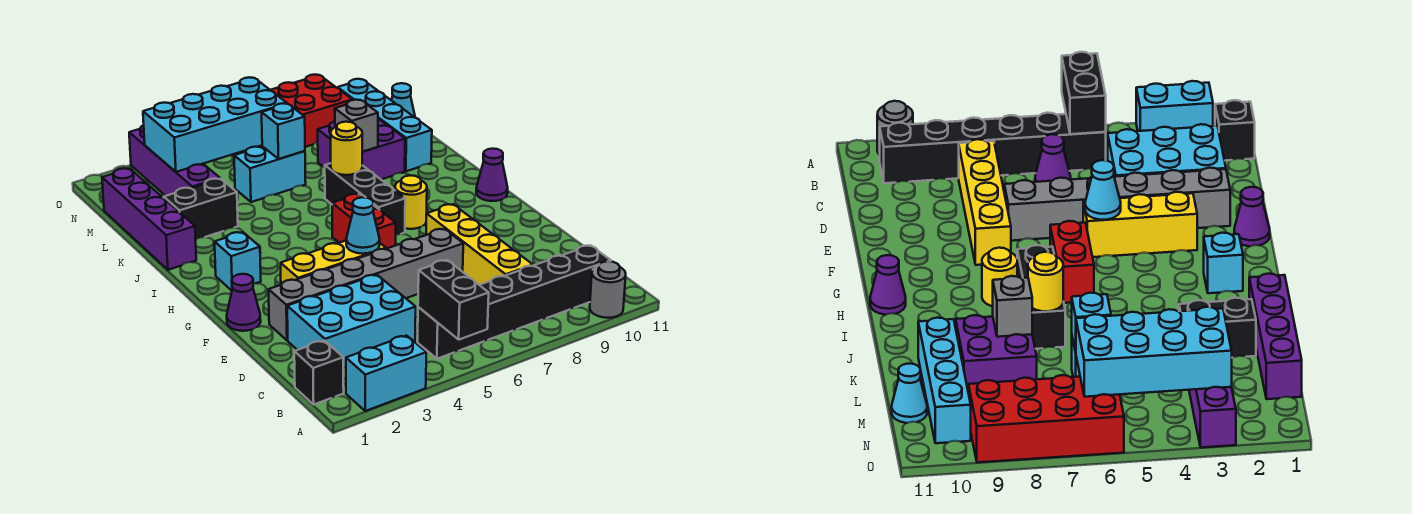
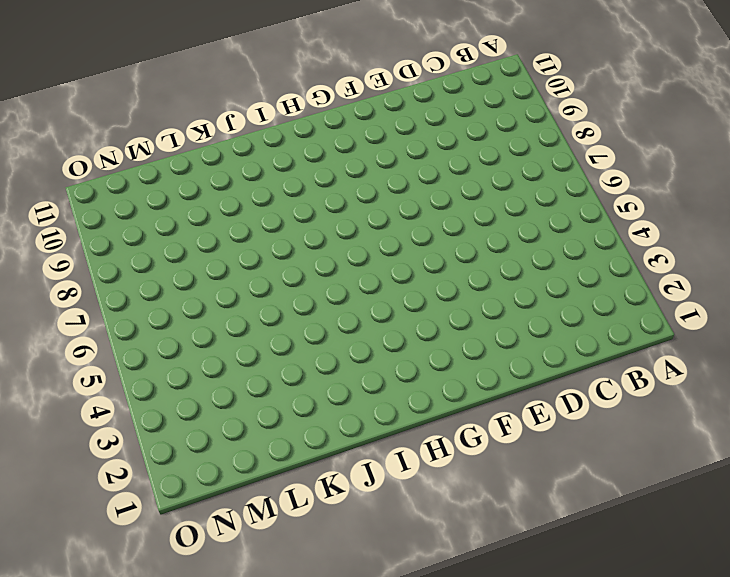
none -> cyan 1x2 brick [346,336,426,411]
none -> grey 1x1 round brick [590,261,626,318]
none -> black 1x1 brick [294,340,344,404]

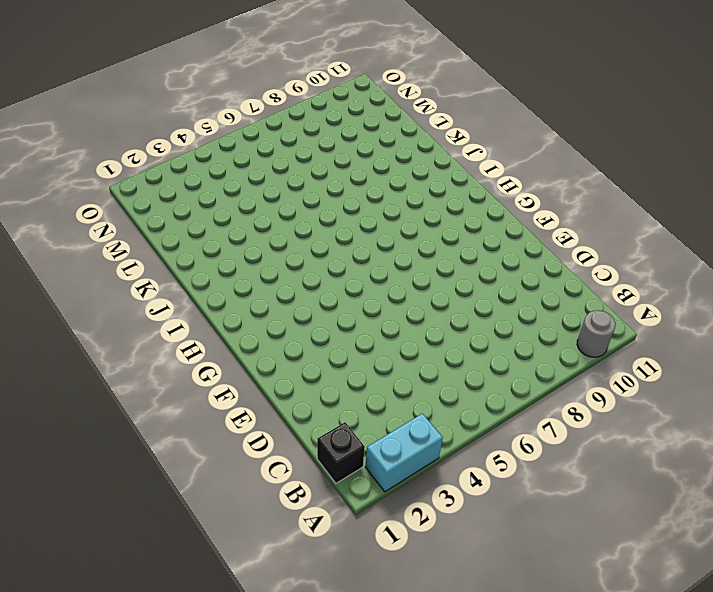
none -> black 1x6 brick [418,245,611,359]
none -> cyan 2x3 brick [287,275,416,368]
none -> purple 1x1 cone [1035,134,1071,182]

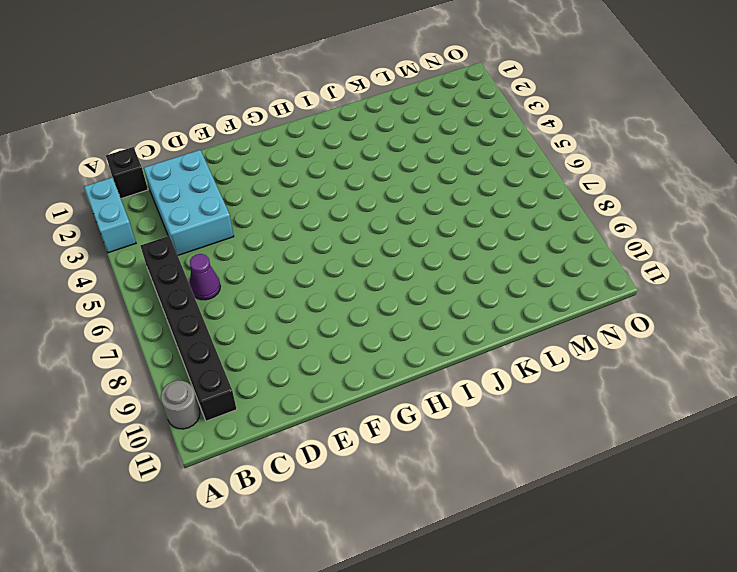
none -> yellow 1x4 brick [426,204,533,285]
none -> grey 1x6 brick [268,229,463,340]
none -> purple 1x1 cone [227,274,261,331]

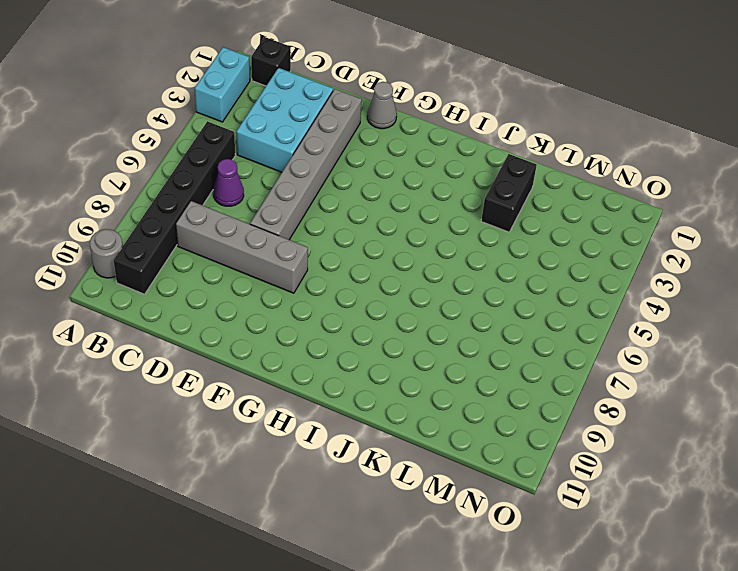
grey 1x4 brick [176,201,308,293] -> yellow 1x4 brick [426,204,533,285]
grey 1x1 cone [367,82,397,129] -> purple 1x1 cone [227,274,261,331]
none -> yellow 1x3 brick [281,241,386,285]
none -> red 1x2 brick [332,194,396,249]
none -> cyan 1x1 brick [215,232,261,291]

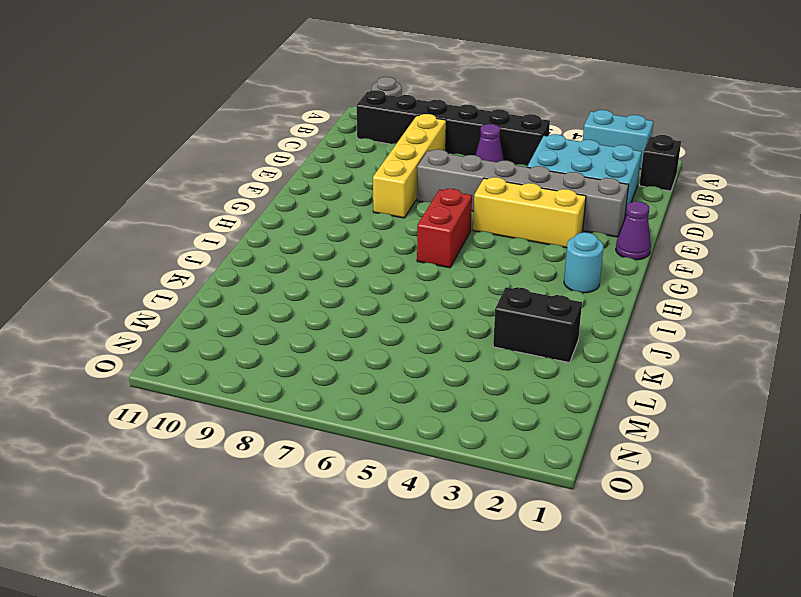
cyan 1x1 round brick [564,232,604,293] -> cyan 1x1 brick [215,232,261,291]
none -> black 1x3 brick [325,163,405,235]
none -> yellow 1x1 round brick [395,175,427,229]
none -> purple 1x1 cone [476,149,508,201]

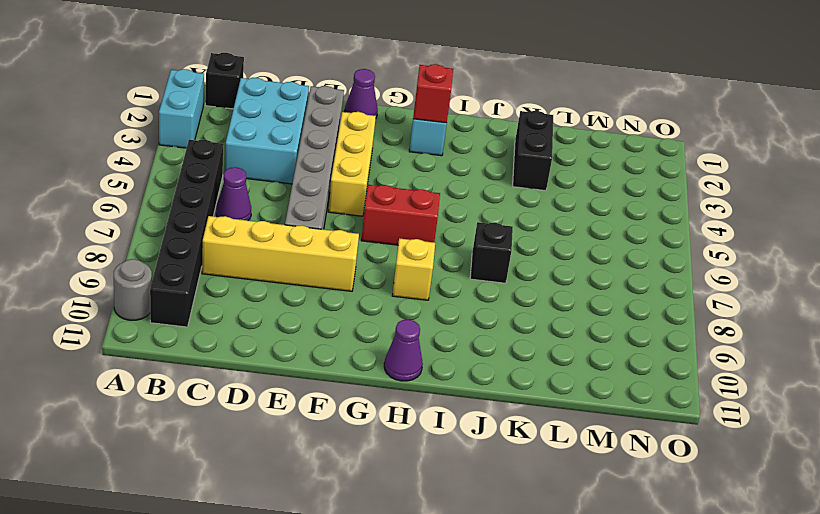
red 1x1 brick [413,64,453,123] -> none
yellow 1x1 brick [392,238,435,300] -> yellow 1x1 round brick [395,175,427,229]
black 1x1 brick [470,222,513,283] -> black 1x3 brick [325,163,405,235]
none -> purple 1x4 brick [102,168,196,270]
none -> purple 2x2 brick [318,119,405,179]
none -> cyan 1x4 brick [338,79,432,171]

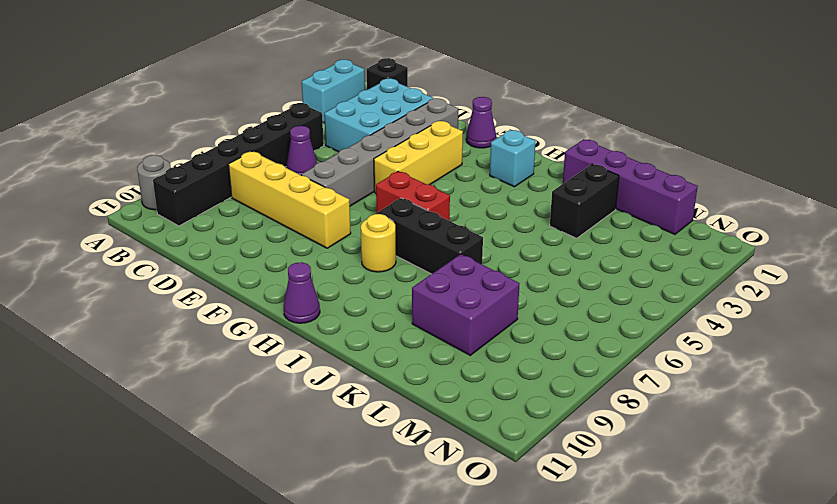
none -> cyan 1x4 brick [338,79,432,171]
none -> purple 1x4 brick [129,125,220,196]
none -> cyan 1x2 brick [234,146,306,202]

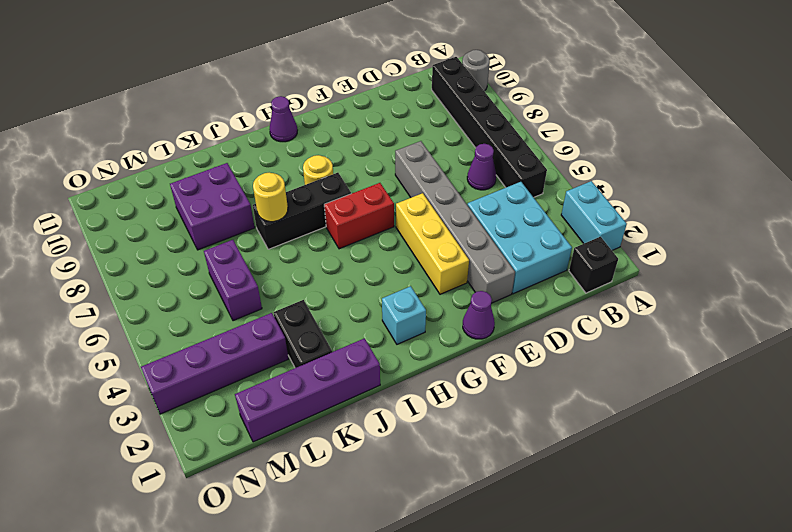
purple 1x2 brick [204,240,262,321] -> cyan 1x2 brick [234,146,306,202]
none -> yellow 1x4 brick [426,204,533,285]
none -> cyan 1x4 brick [338,79,432,171]
none -> cyan 1x1 cone [391,83,415,117]

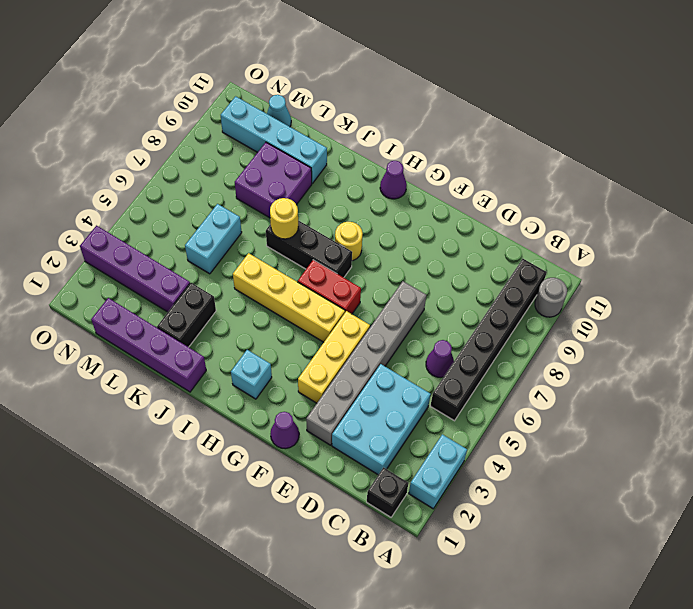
yellow 1x4 brick [233,253,345,342] -> yellow 1x4 brick moved to [426,204,533,285]
none -> red 2x4 brick [233,75,352,156]
none -> black 1x2 brick [418,260,489,340]
none -> cyan 1x1 cone [346,197,380,254]

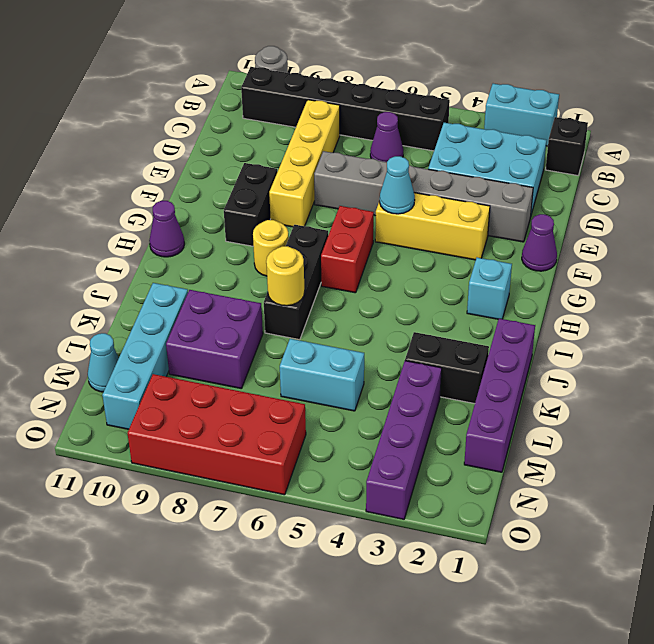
black 1x2 brick [224,163,277,246] -> black 1x2 brick moved to [418,260,489,340]
none -> grey 1x1 brick [335,100,378,152]
none -> cyan 1x1 brick [262,103,305,159]
none -> cyan 2x4 brick [143,77,287,172]

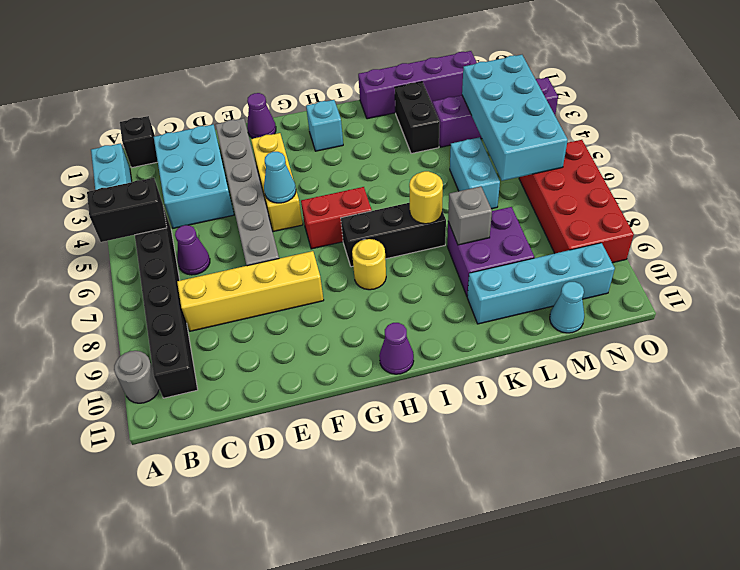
none -> cyan 1x1 brick [262,103,305,159]

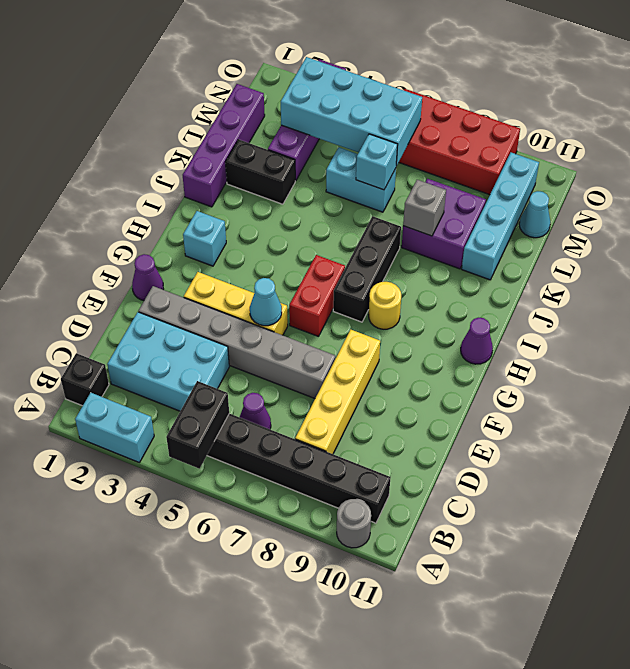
none -> yellow 1x1 round brick [331,122,362,175]

